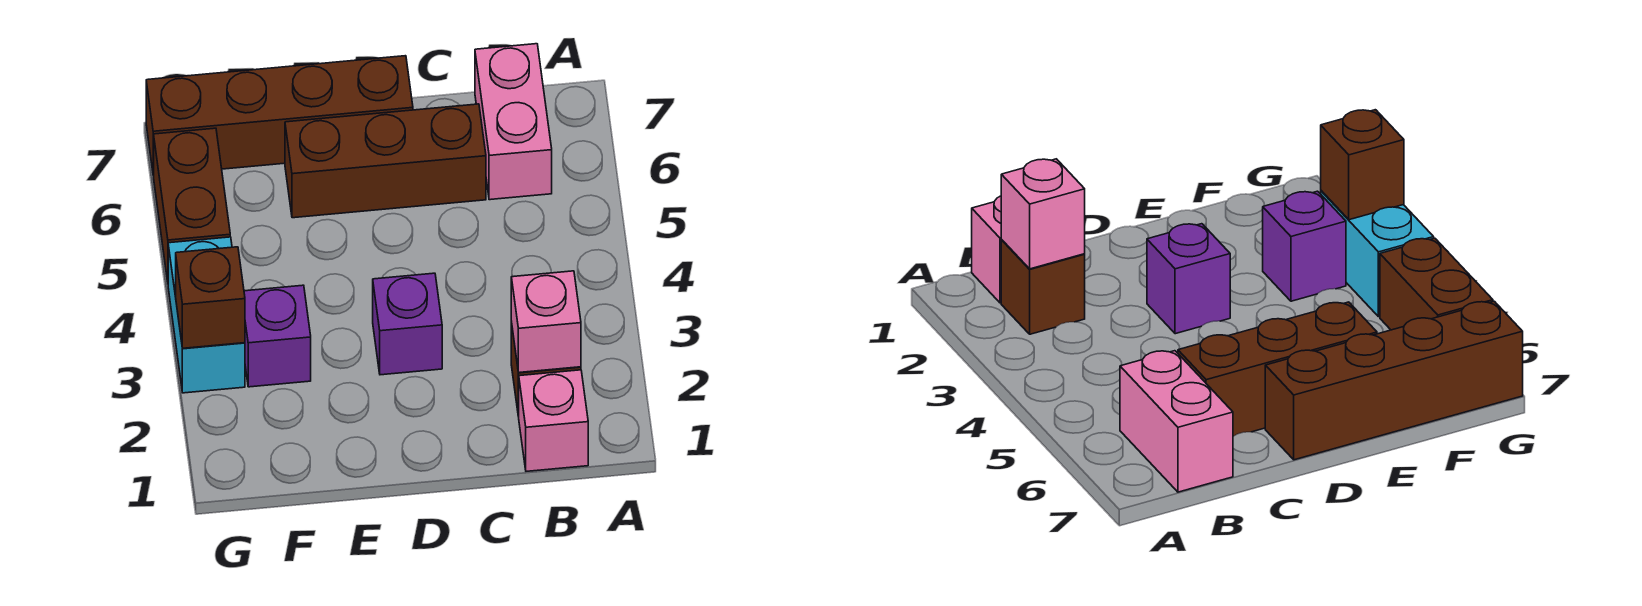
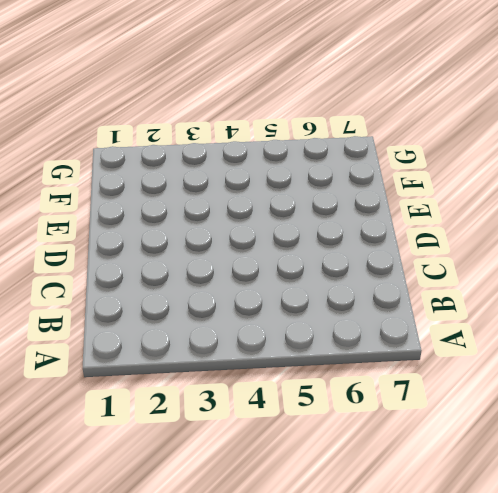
none -> pink 1x1 brick [519,370,588,471]
none -> brown 1x1 brick [1001,240,1085,334]

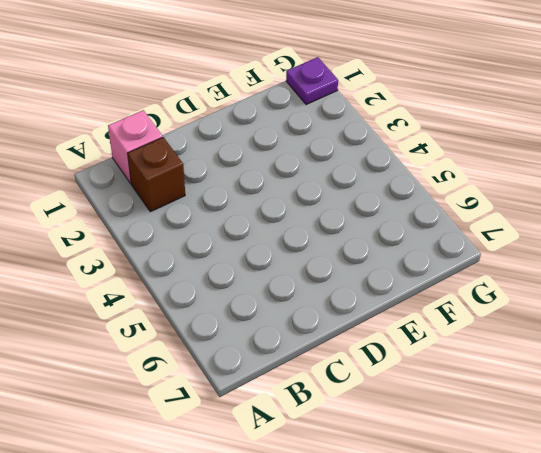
purple 1x1 plate [286,57,338,105] -> none
none -> pink 1x2 brick [475,44,552,200]
none -> brown 1x3 brick [285,104,486,218]

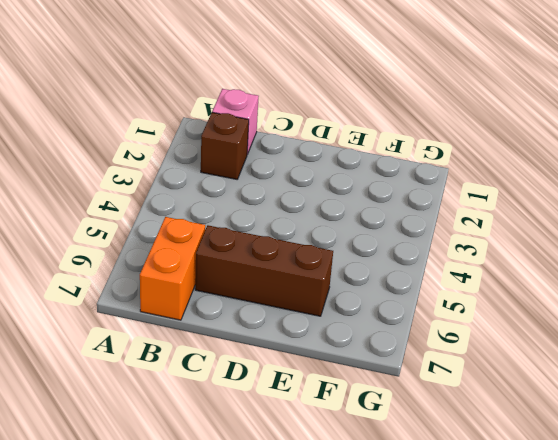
orange 1x2 brick [140,217,205,320] -> pink 1x2 brick [475,44,552,200]
none -> purple 1x1 brick [373,273,442,375]
none -> brown 1x4 brick [146,56,413,175]

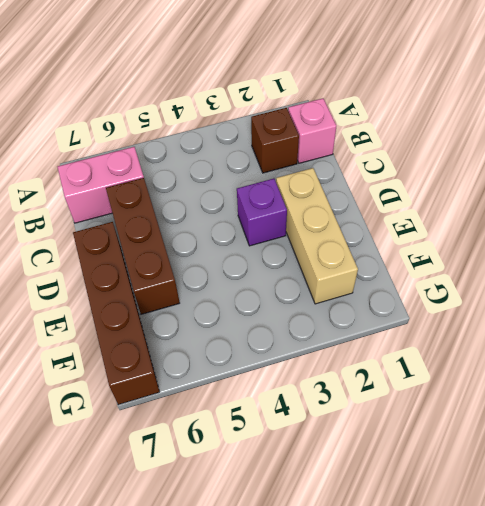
tan 1x3 brick [276,168,358,304] -> none
none -> purple 1x1 brick [244,285,311,387]
none -> cyan 1x2 brick [168,237,245,393]

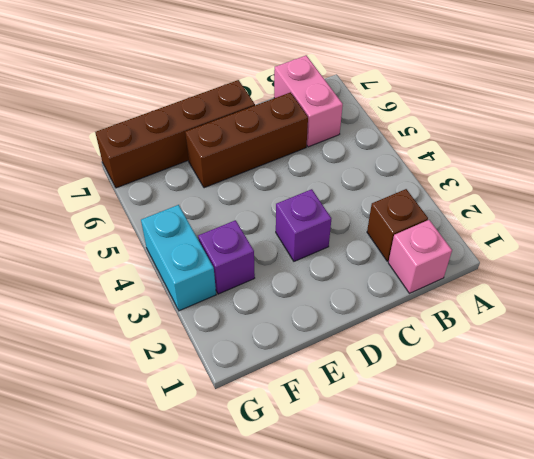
none -> brown 1x2 brick [154,128,230,282]
none -> pink 1x1 brick [511,271,581,373]

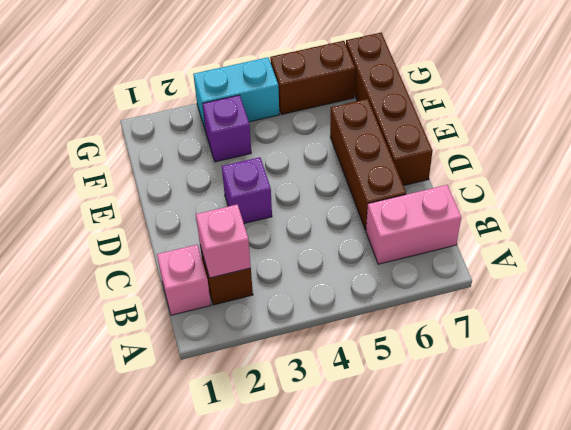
none -> brown 1x1 brick [176,247,245,348]

